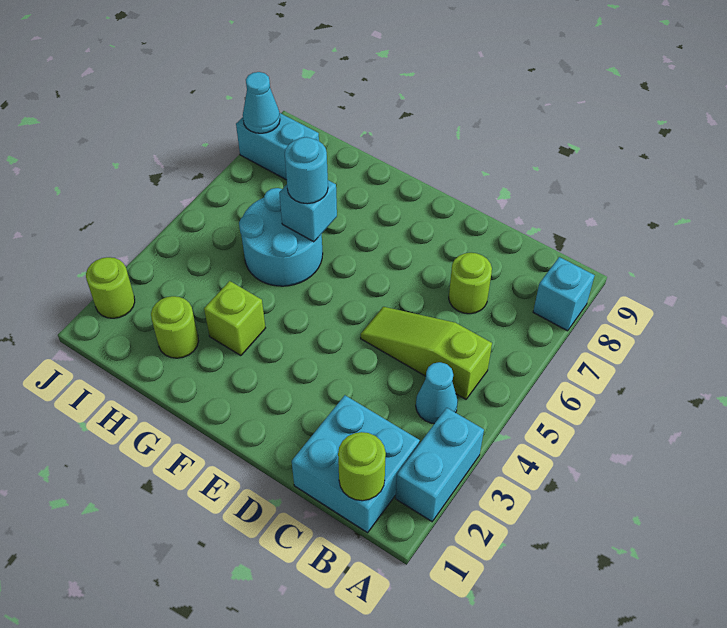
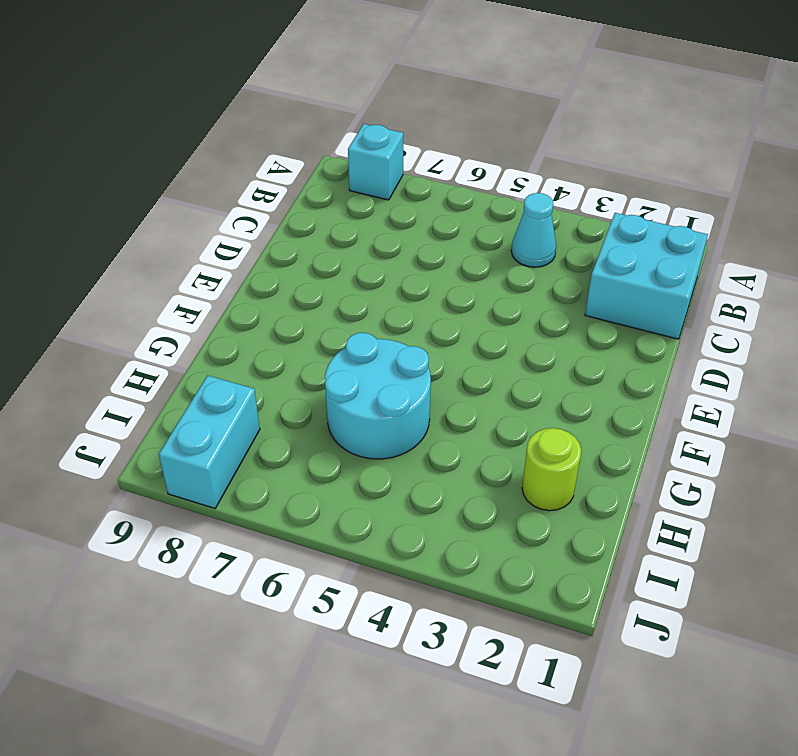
none -> cyan 1x2 brick [395,408,484,521]
none -> lime 1x3 slope [361,307,492,399]
none -> lime 1x1 round brick [449,253,492,314]

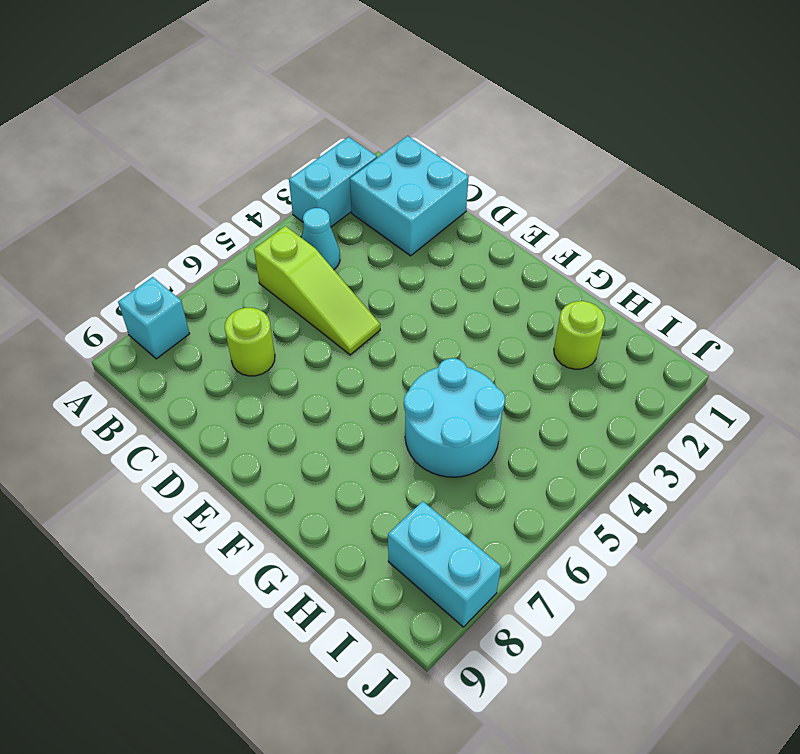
none -> lime 1x1 brick [204,281,265,356]
none -> lime 1x1 round brick [86,257,135,318]
none -> lime 1x1 round brick [338,432,386,501]

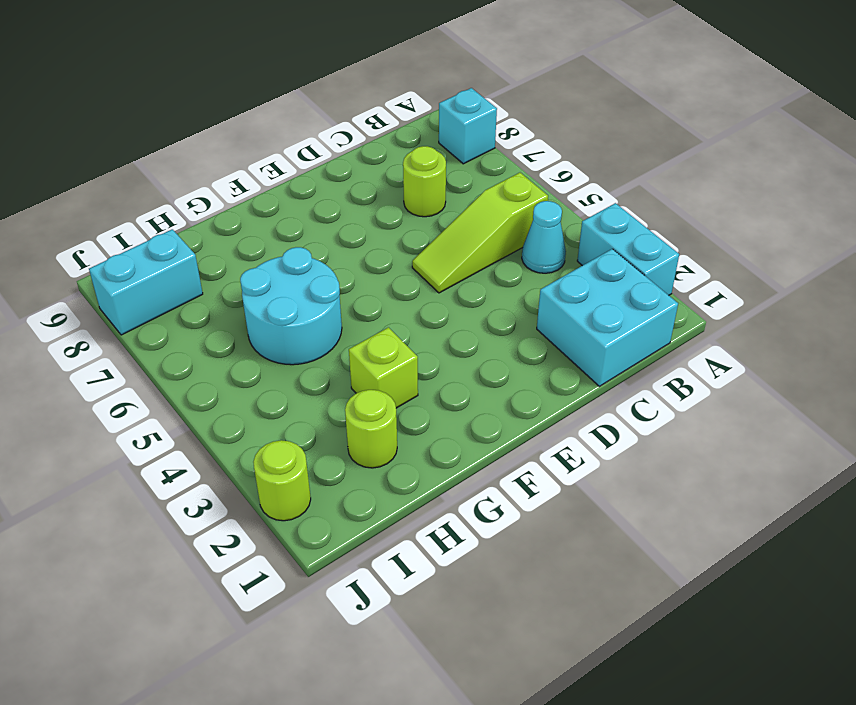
none -> lime 1x1 round brick [338,432,386,501]
none -> cyan 1x1 brick [279,180,337,242]
none -> cyan 1x1 cone [243,72,280,133]

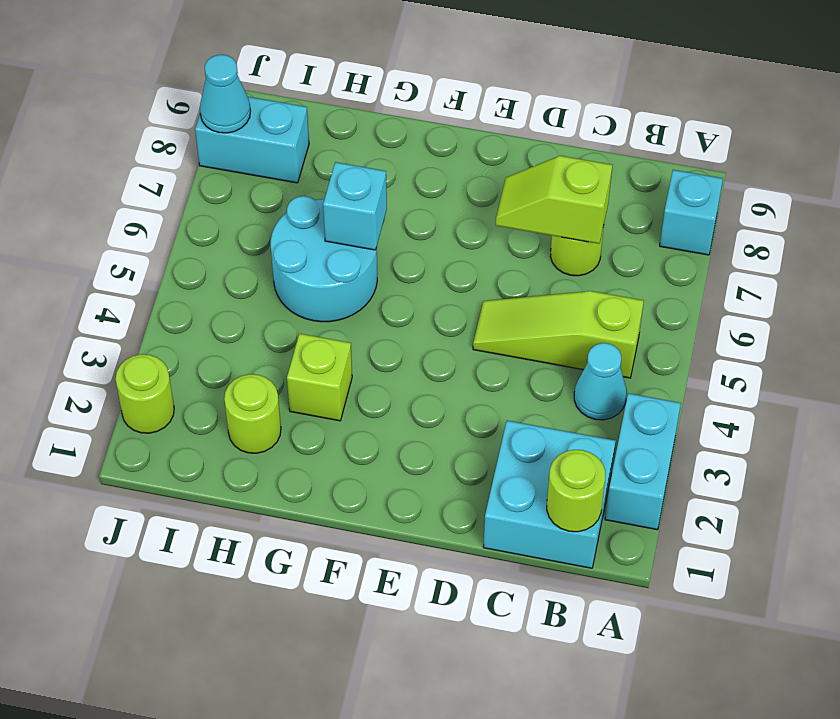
lime 1x2 slope [496,156,612,244] -> none
none -> cyan 1x1 round brick [285,137,328,204]

